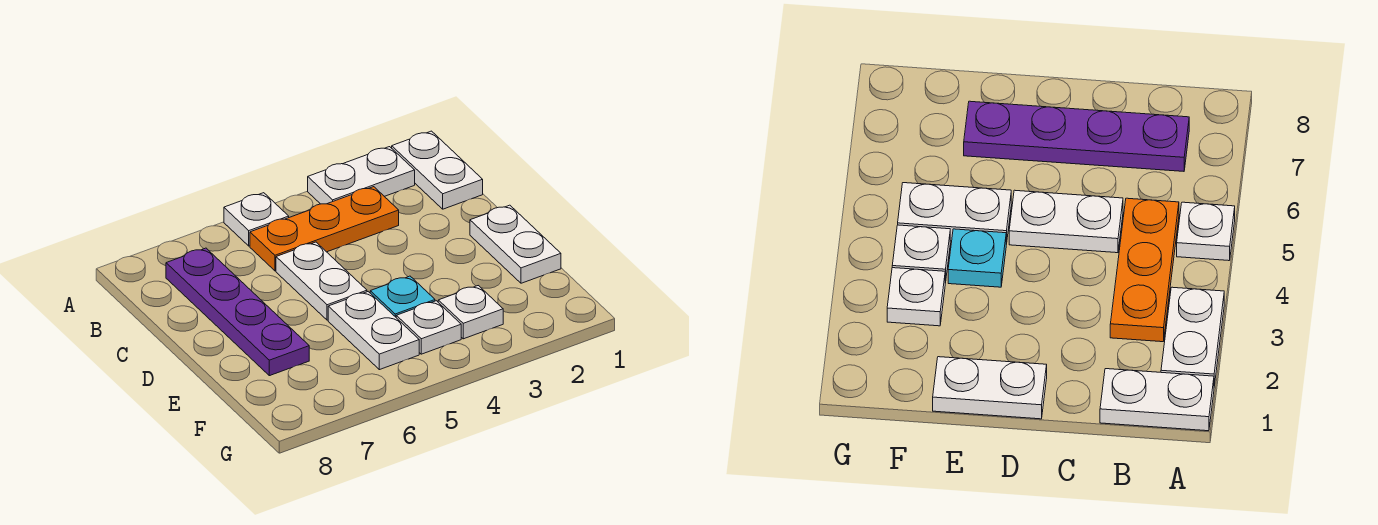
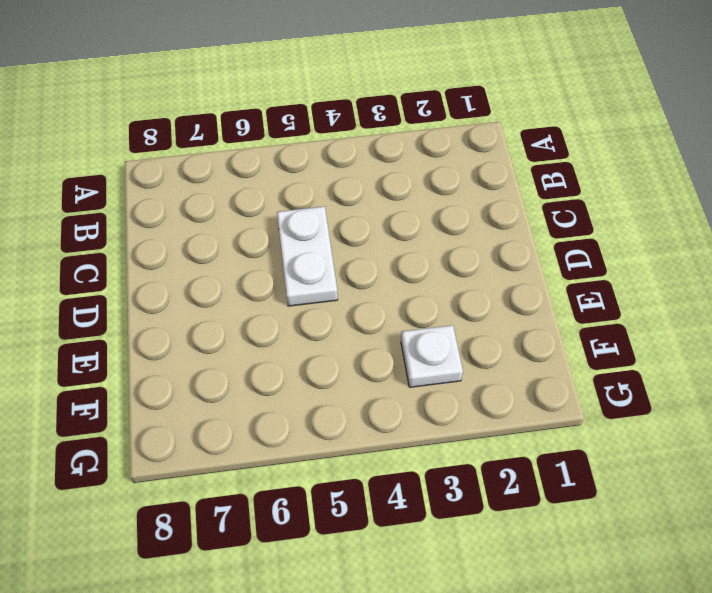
none -> white 1x2 plate [392,131,483,209]
none -> white 1x2 plate [308,147,415,204]

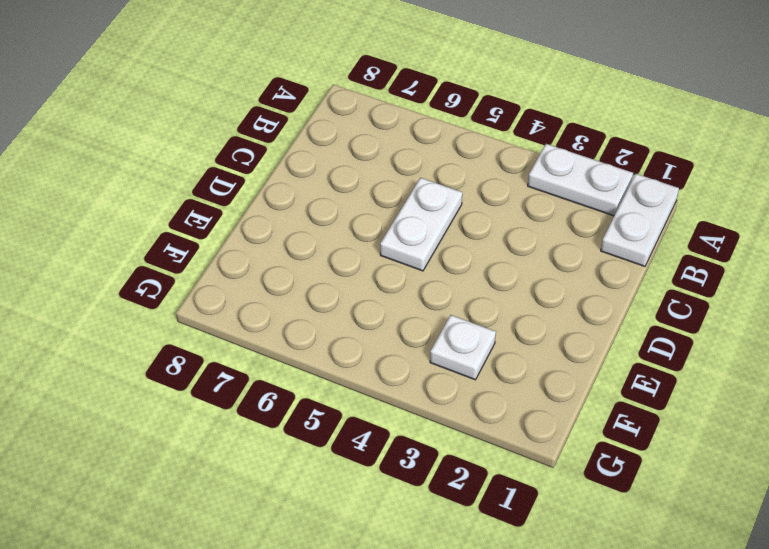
none -> white 1x1 plate [224,193,289,246]
none -> orange 1x3 plate [250,187,399,271]

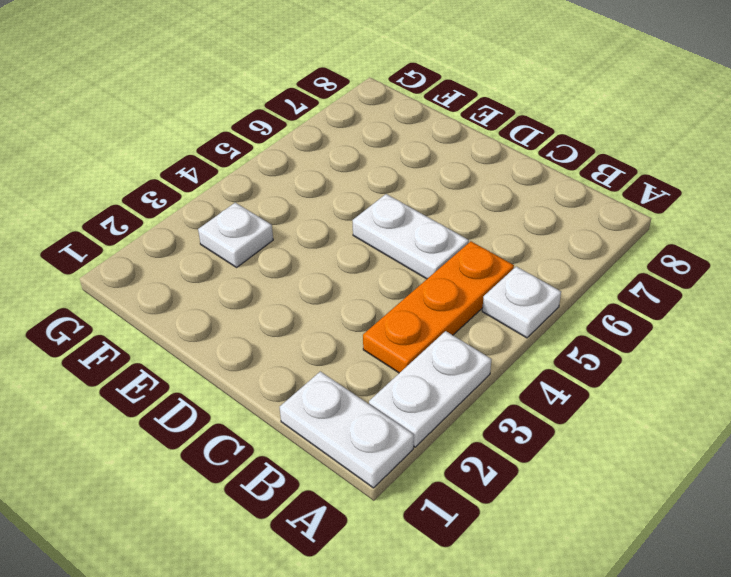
none -> purple 1x4 plate [166,248,309,376]
none -> white 1x2 plate [470,205,561,283]

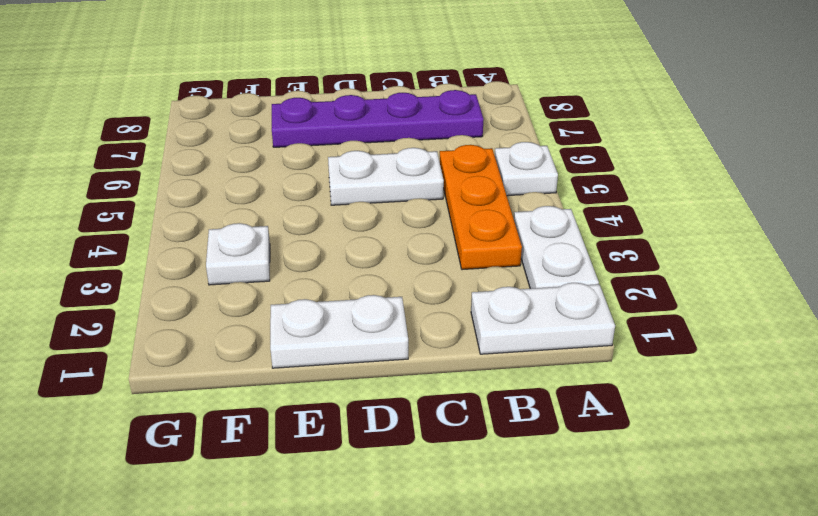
none -> cyan 1x1 plate [370,276,435,317]
none -> white 1x2 plate [328,292,419,370]

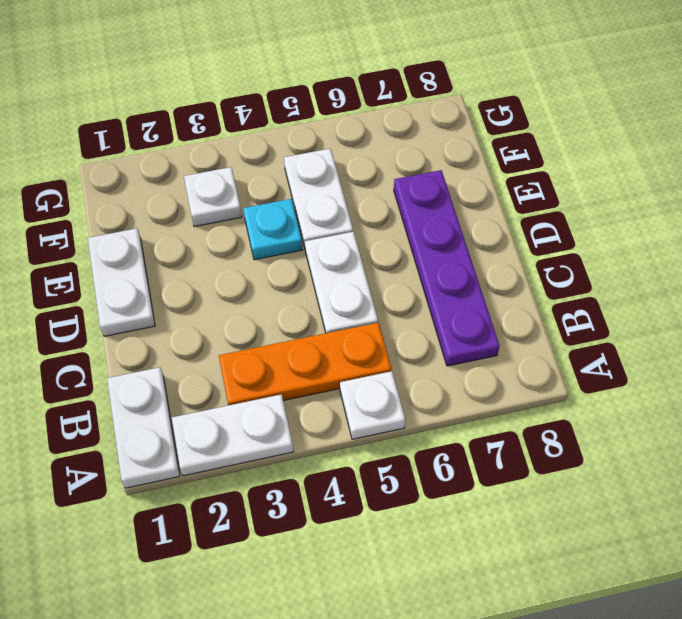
none -> white 1x1 plate [396,301,461,354]

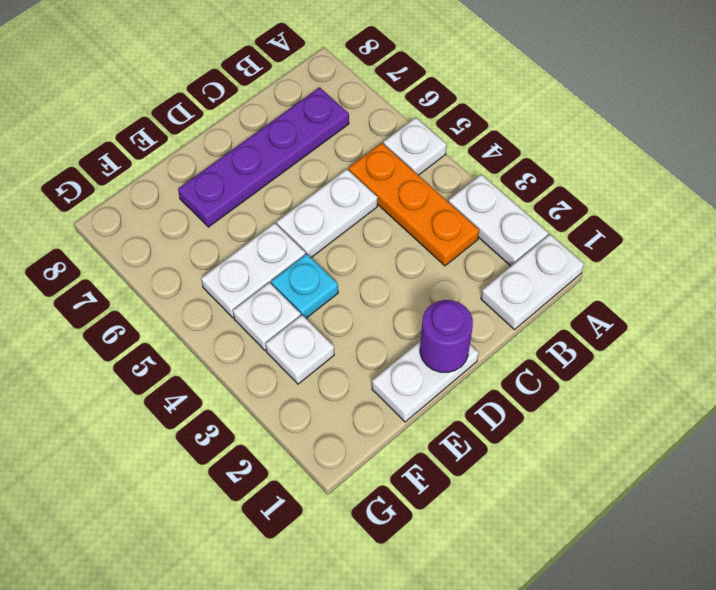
purple 1x1 round brick [420,300,473,372] -> none

